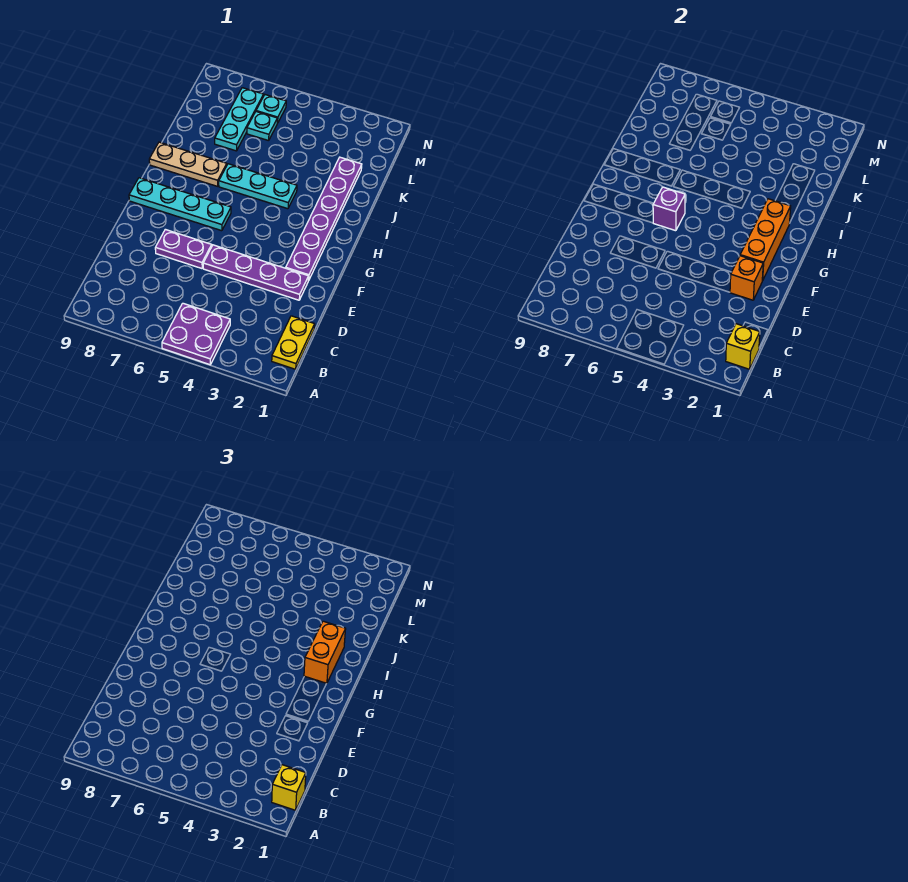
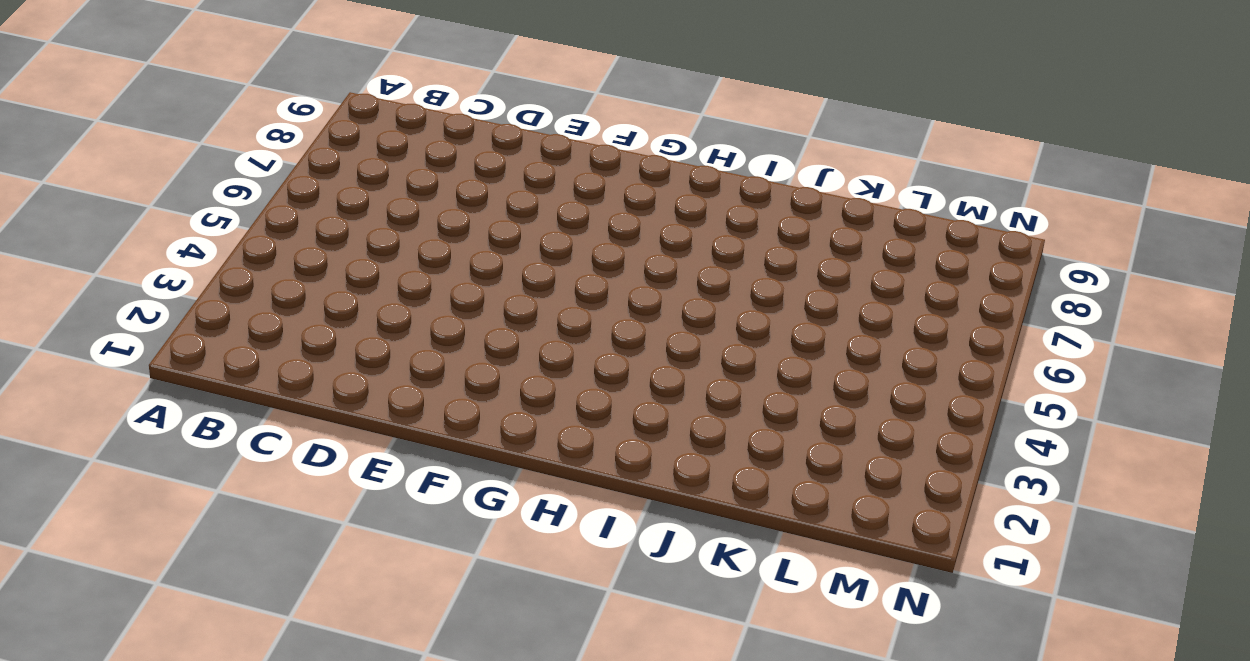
none -> purple 2x2 plate [162,303,230,365]
none -> yellow 1x2 plate [272,316,315,369]
none -> purple 1x4 plate [203,245,309,300]

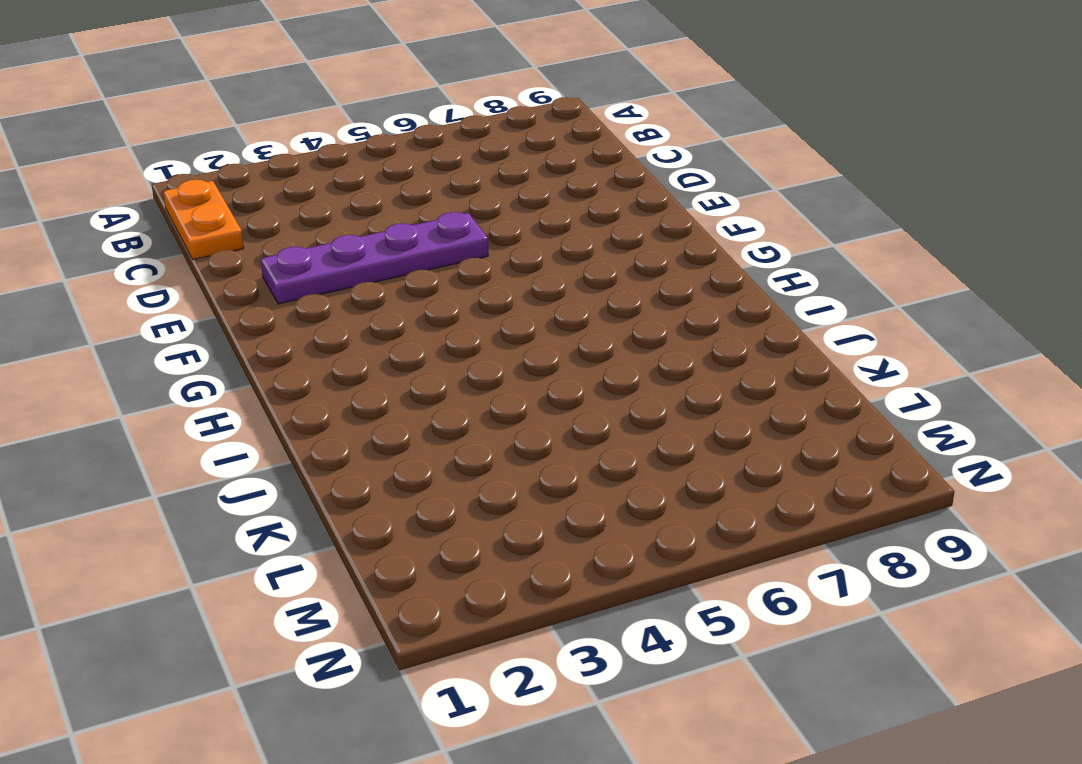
orange 1x2 plate [164,180,244,260] -> yellow 1x2 plate [272,316,315,369]
none -> purple 2x2 plate [162,303,230,365]
none -> purple 1x2 plate [155,229,212,268]
none -> purple 1x6 plate [286,157,362,281]

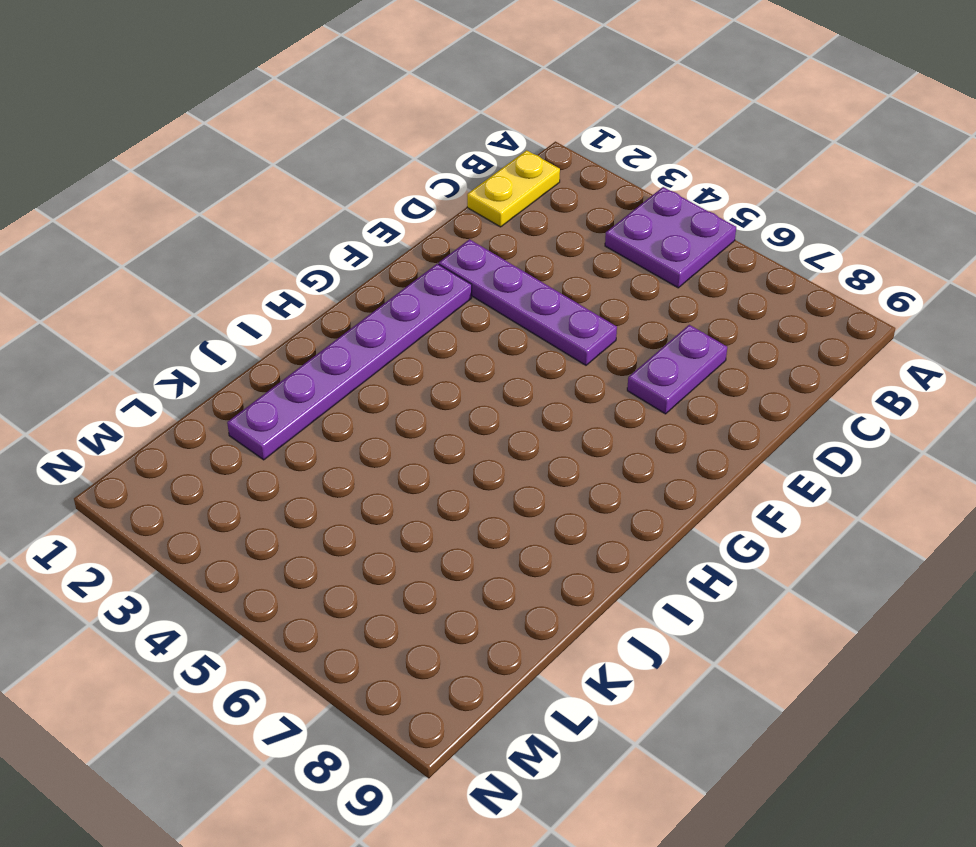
purple 1x2 plate [627,325,727,414] -> purple 1x2 plate turned to [155,229,212,268]
none -> cyan 1x4 plate [129,178,231,231]
none -> cyan 1x3 plate [219,164,297,209]
none -> tan 1x3 plate [149,142,227,186]

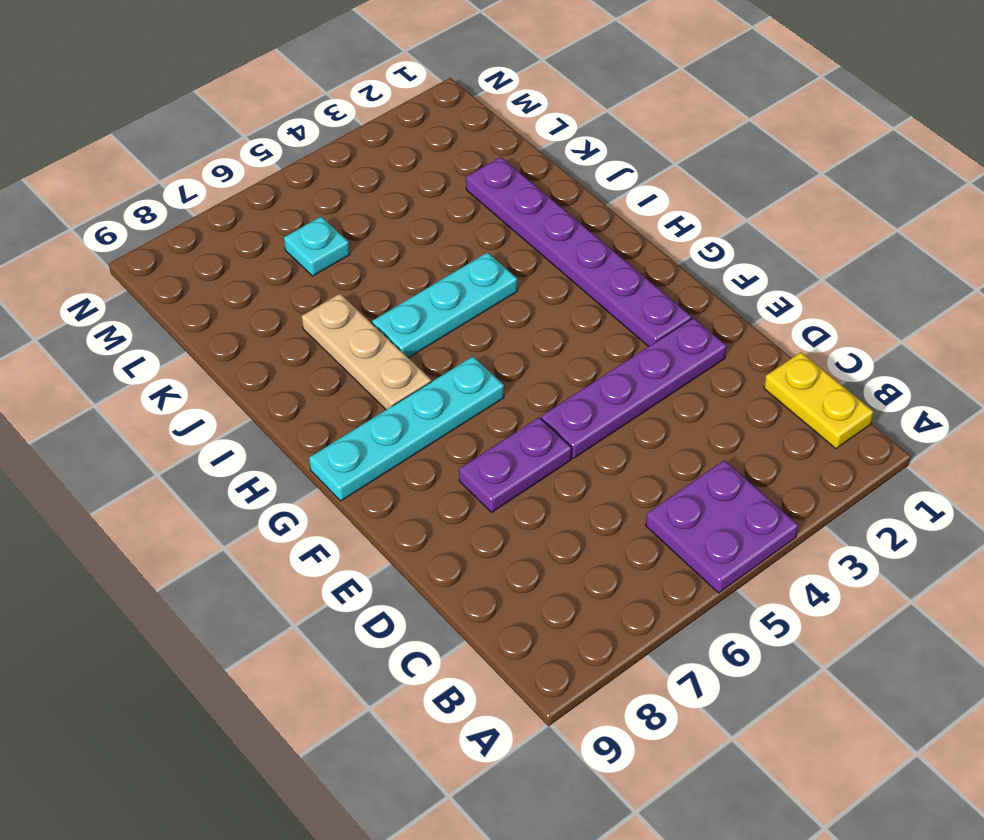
tan 1x3 plate [302,294,431,410] -> tan 1x3 plate turned to [149,142,227,186]
none -> cyan 1x3 plate [215,88,264,151]
none -> cyan 1x1 plate [256,95,286,123]
none -> yellow 1x1 brick [726,324,760,369]

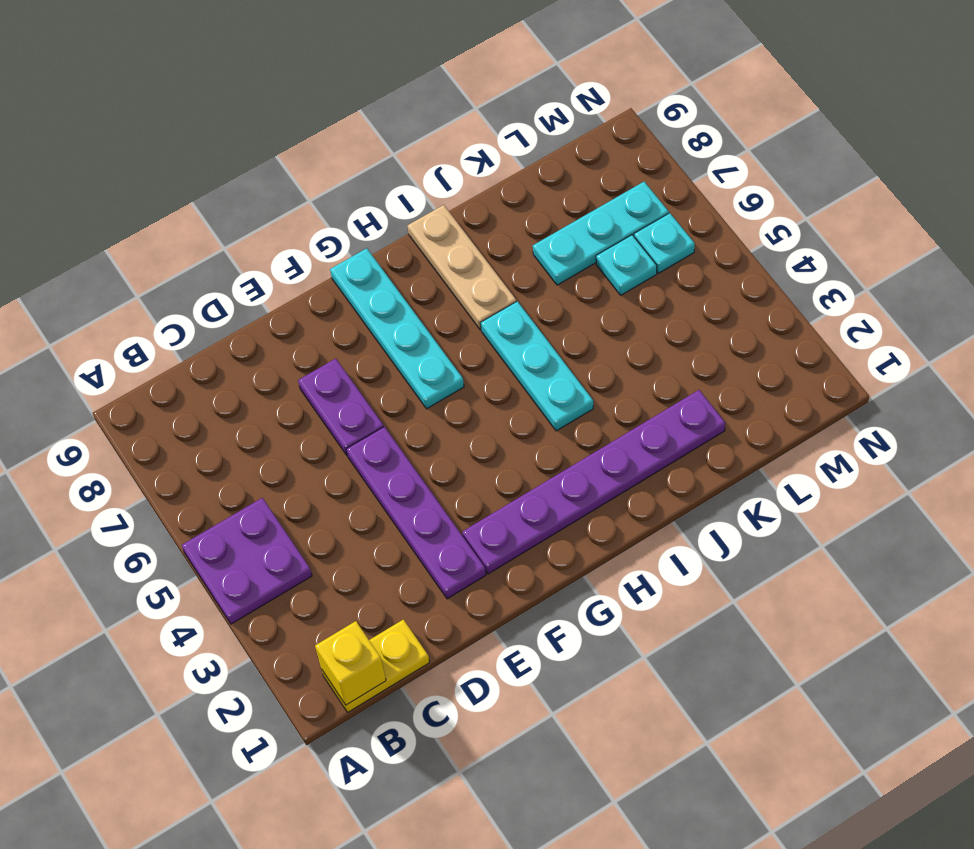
none -> orange 1x1 brick [730,256,763,300]
none -> orange 1x3 brick [740,199,791,281]
none -> purple 1x1 brick [653,187,685,231]

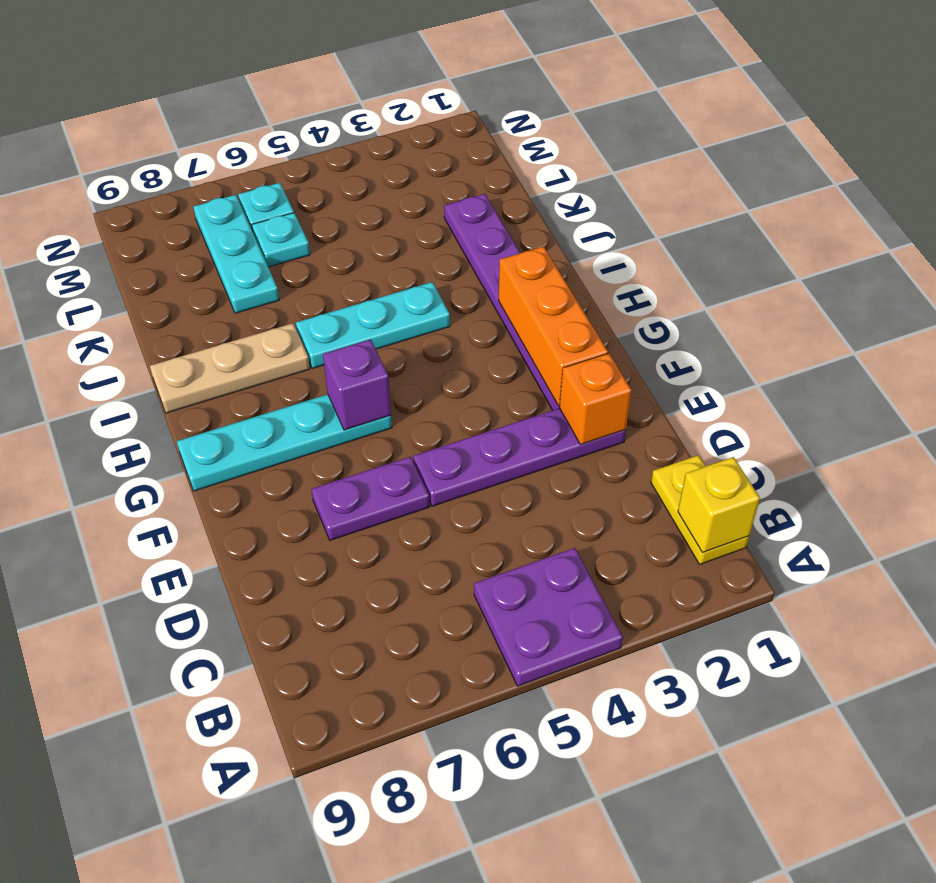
none -> yellow 1x1 brick [272,765,306,810]
none -> orange 1x2 brick [304,621,346,684]

